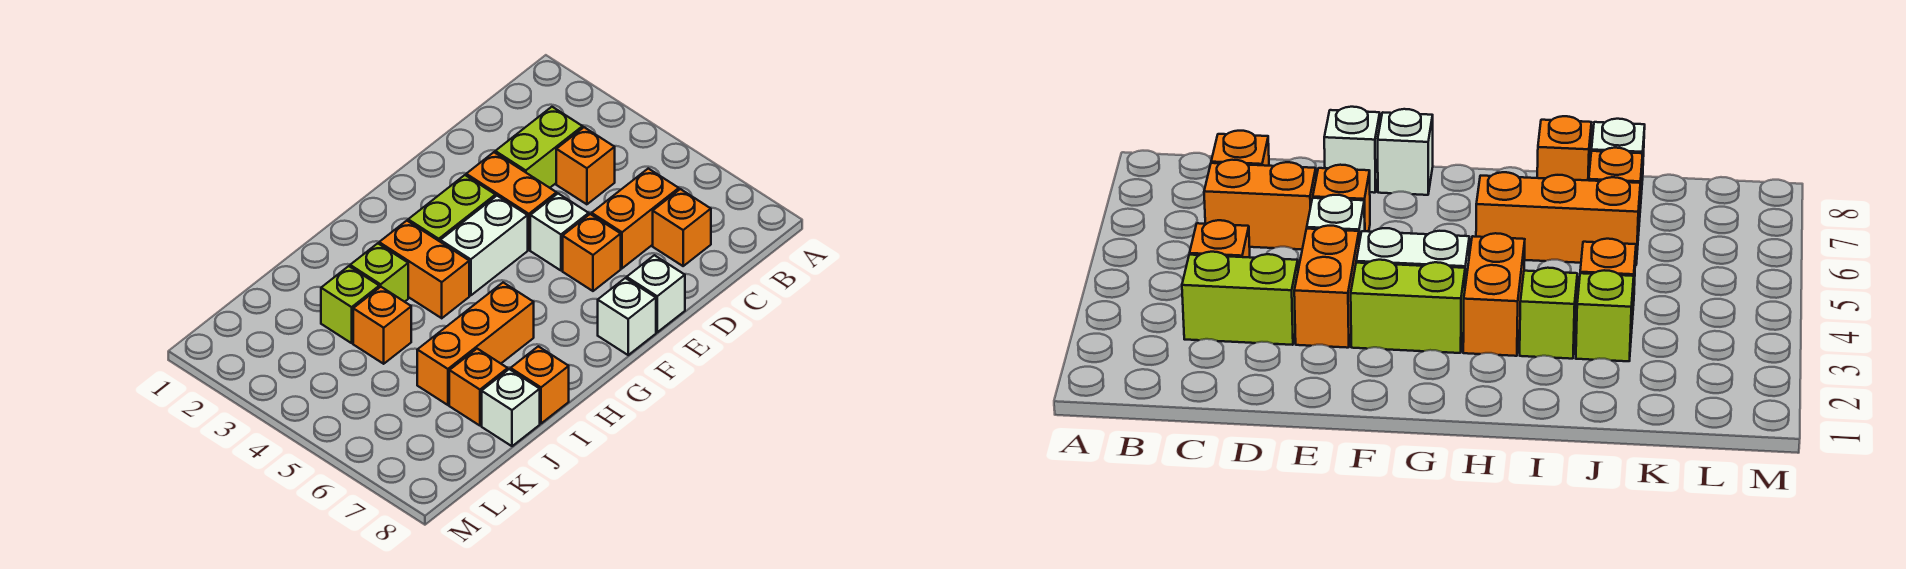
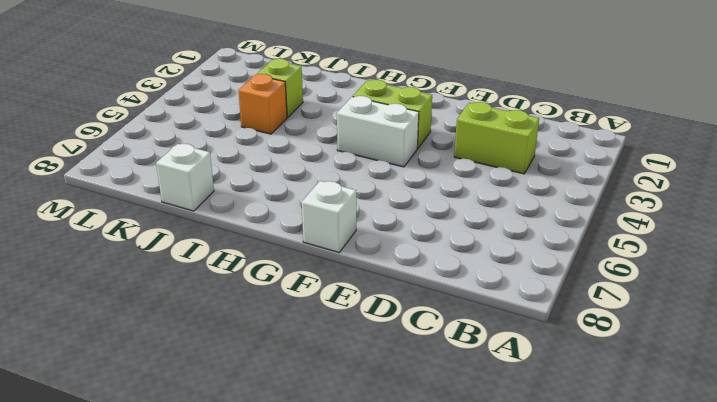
none -> orange 1x1 brick [556,127,615,204]
none -> orange 1x2 brick [592,169,679,268]
none -> orange 1x1 brick [653,189,711,266]

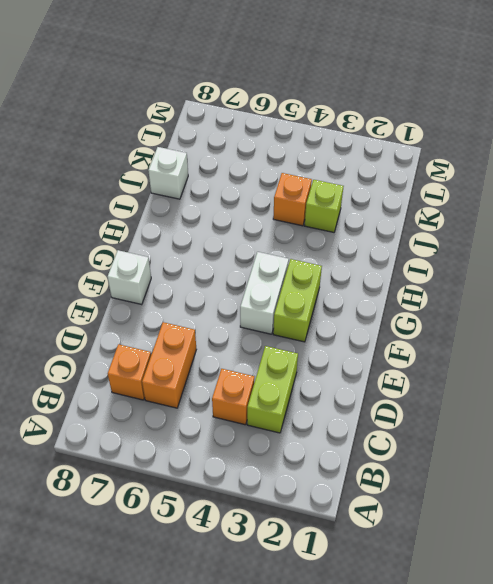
none -> orange 1x2 brick [466,152,557,250]
none -> white 1x1 brick [530,194,589,270]
none -> orange 1x1 brick [563,214,621,291]

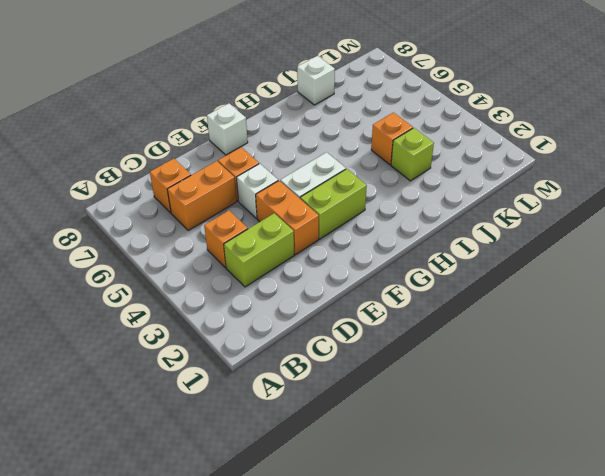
none -> white 1x1 brick [627,255,685,332]
none -> orange 1x2 brick [379,221,469,318]
none -> orange 1x3 brick [417,283,534,405]

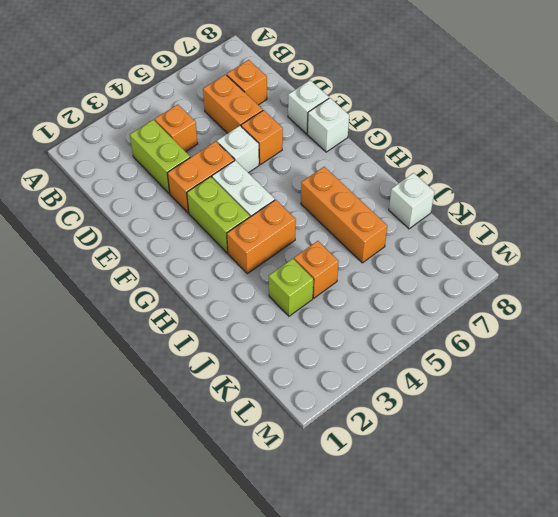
none -> lime 1x1 brick [350,243,408,302]
none -> orange 1x1 brick [511,346,569,423]
none -> orange 1x1 brick [449,349,508,426]

